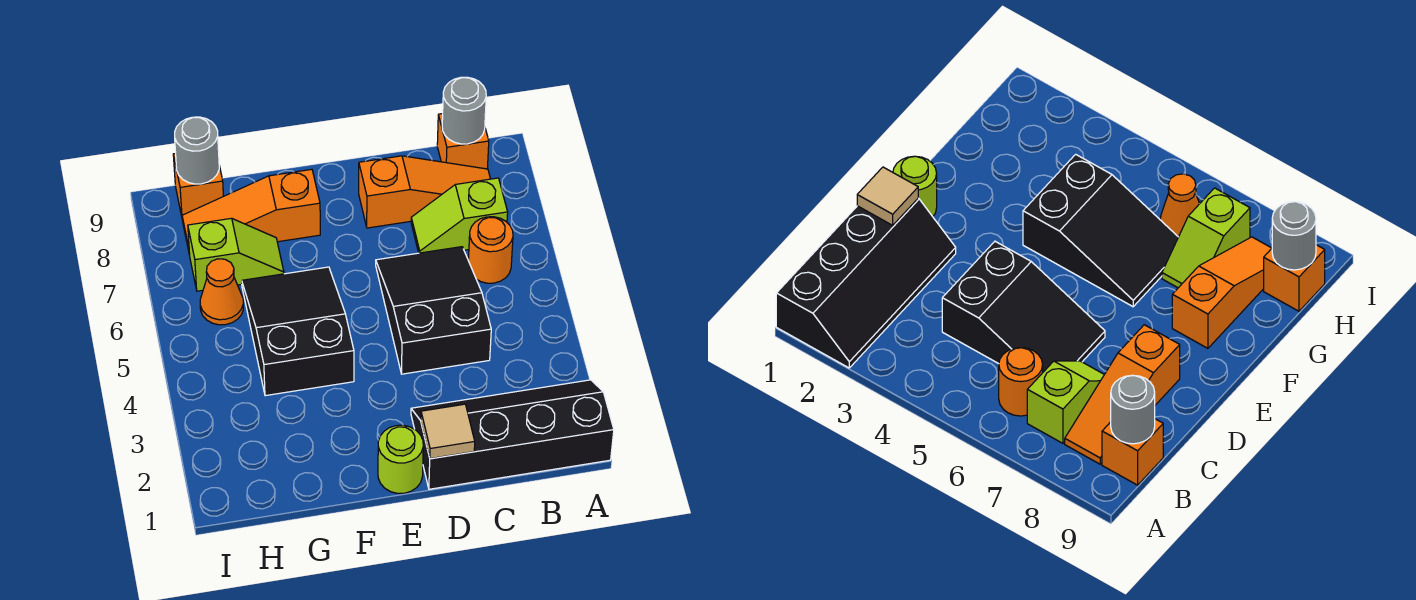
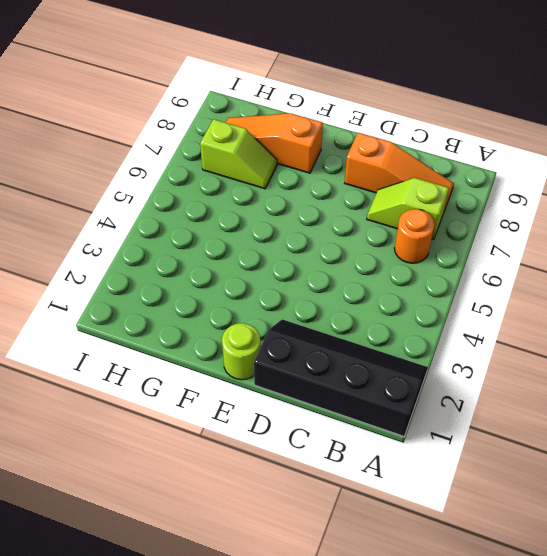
none -> orange 1x1 brick [437,114,489,169]
none -> black 2x3 slope [376,247,491,374]
none -> black 2x3 slope [242,267,354,396]

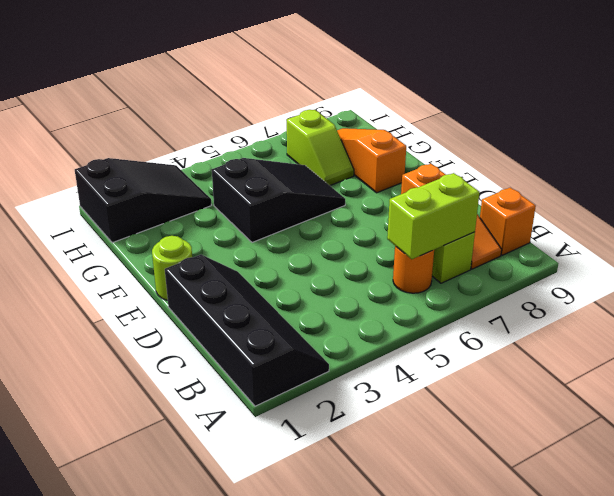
lime 1x2 brick [387,173,479,259] -> none
black 2x3 slope [75,158,211,243] -> black 2x3 slope moved to [376,247,491,374]
none -> orange 1x1 cone [200,259,243,325]
none -> orange 1x1 brick [173,153,223,216]
none -> grey 1x1 round brick [442,77,486,144]

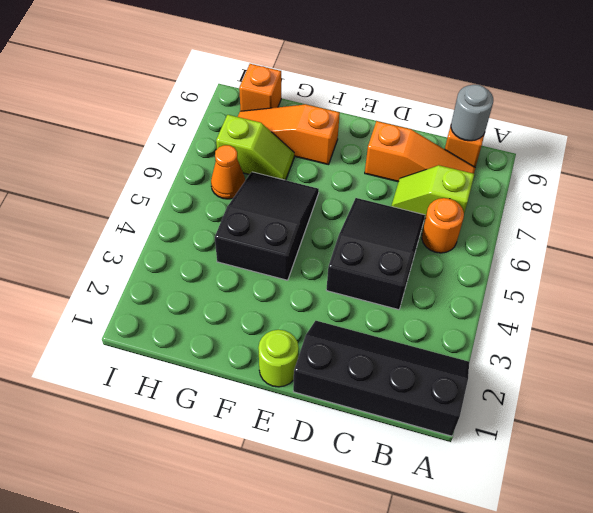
none -> tan 1x1 tile [421,404,475,459]
none -> grey 1x1 round brick [175,117,219,184]

